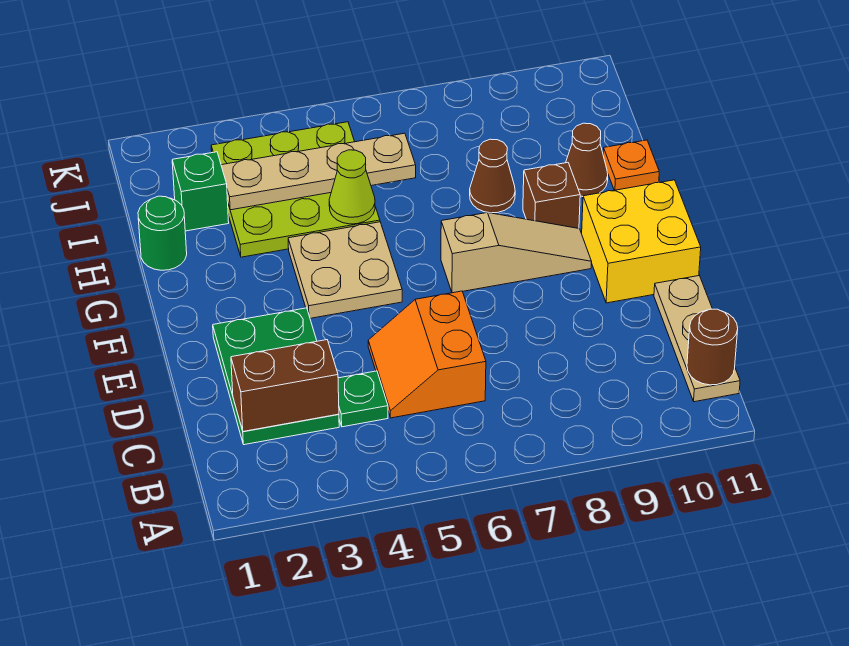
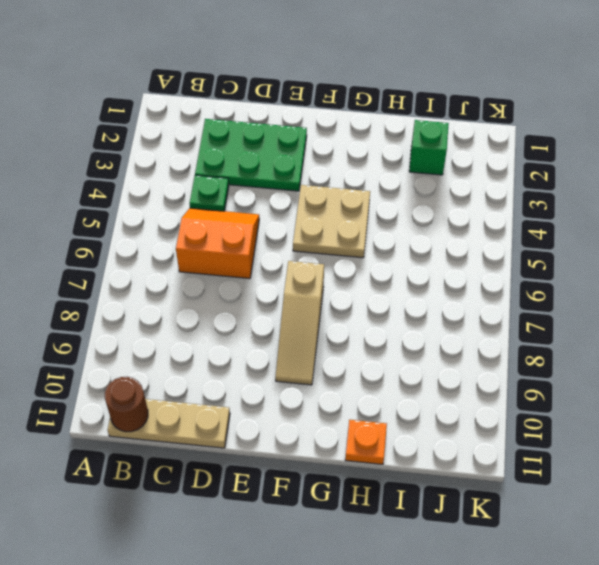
none -> yellow 2x2 brick [582,180,701,303]
none -> brown 1x1 brick [523,163,580,228]
none -> green 1x1 round brick [138,196,187,270]

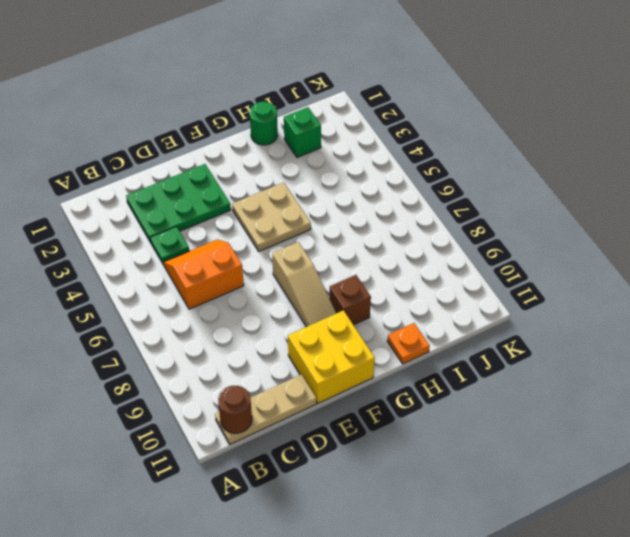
none -> lime 3x3 plate [211,122,380,257]
none -> brown 1x1 cone [470,139,515,213]
none -> brown 1x1 cone [566,123,608,197]

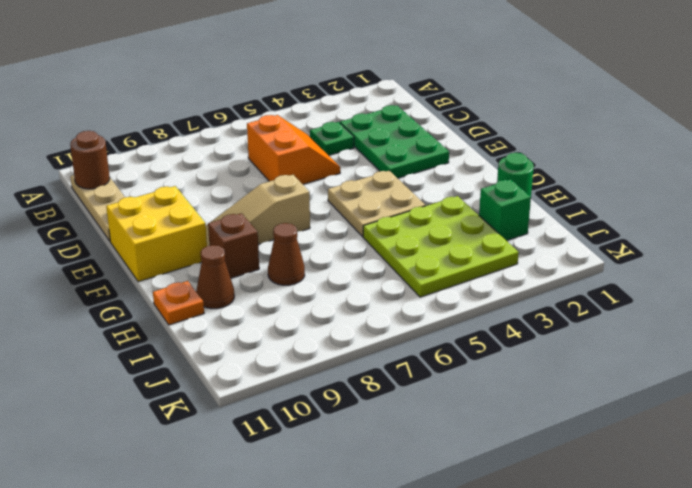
none -> brown 1x2 brick [231,340,339,431]
none -> lime 1x1 cone [329,150,375,224]
none -> tan 1x4 plate [221,133,416,210]

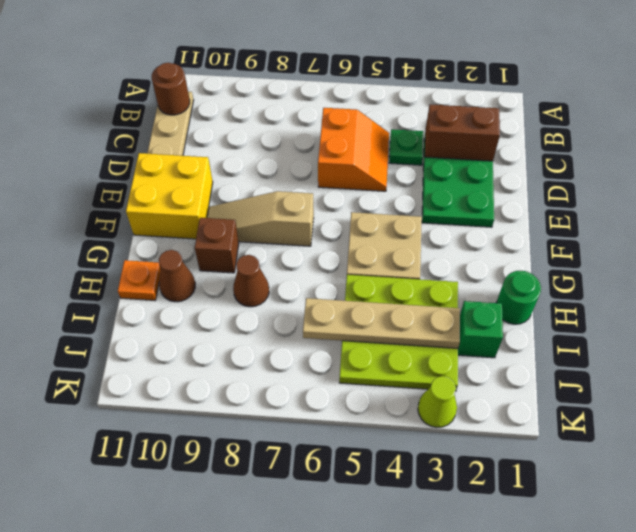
lime 1x1 cone [418,376,457,427] -> lime 1x1 cone moved to [329,150,375,224]

